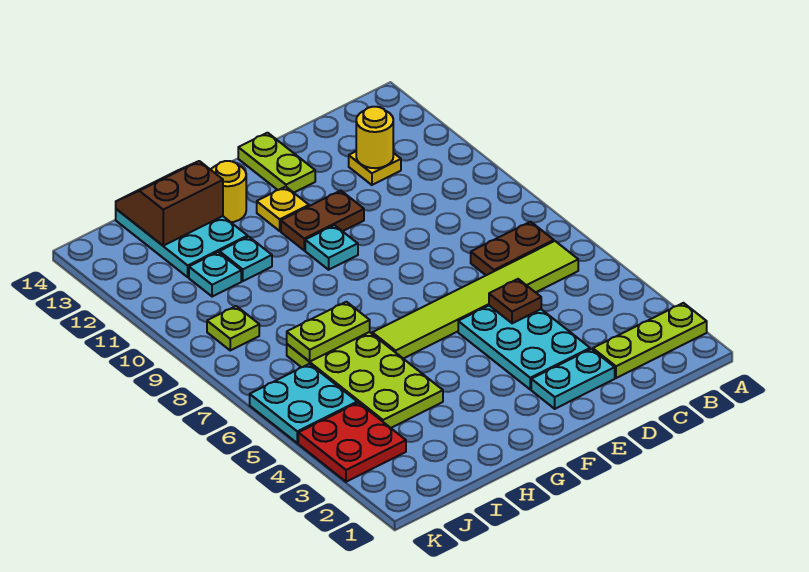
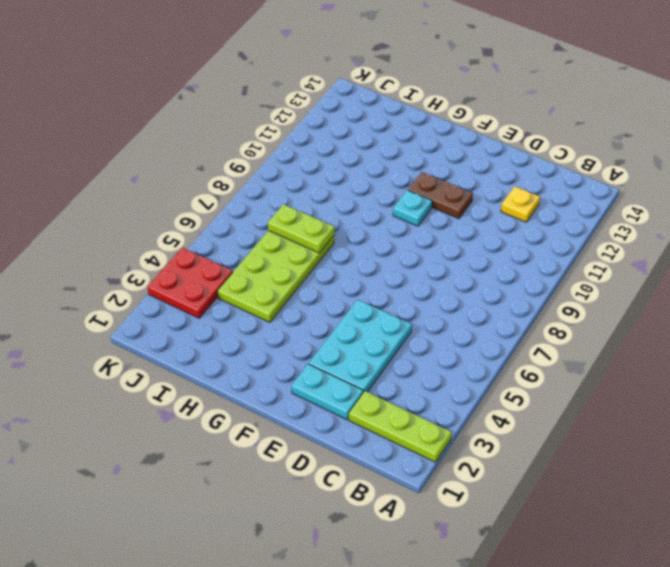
none -> lime 1x6 tile [372,241,578,359]
none -> brown 1x2 plate [471,222,554,275]
none -> lime 1x2 plate [238,133,315,193]

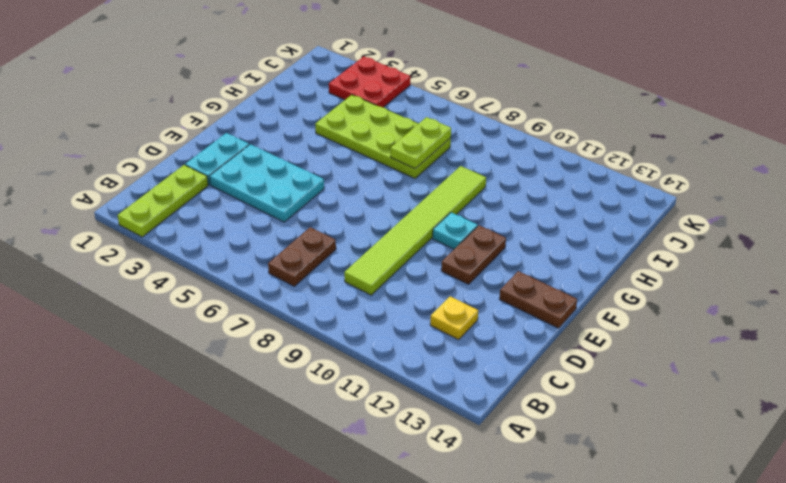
lime 1x6 tile [344,166,486,295] -> lime 1x6 tile moved to [372,241,578,359]
brown 1x2 plate [500,271,577,328] -> lime 1x2 plate [238,133,315,193]
none -> yellow 1x1 plate [257,187,309,231]
none -> yellow 1x1 round brick [211,161,246,222]
none -> cyan 1x1 plate [220,237,272,281]

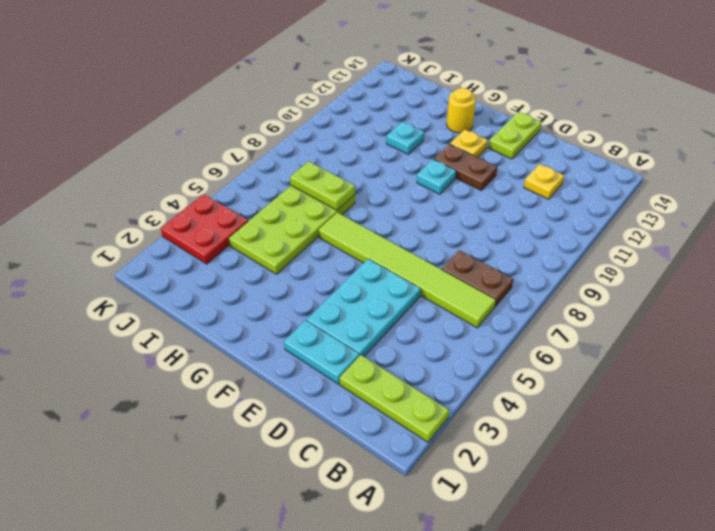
none -> cyan 2x3 plate [116,209,248,277]
none -> cyan 1x1 plate [189,252,241,297]
none -> cyan 2x2 plate [250,364,357,443]

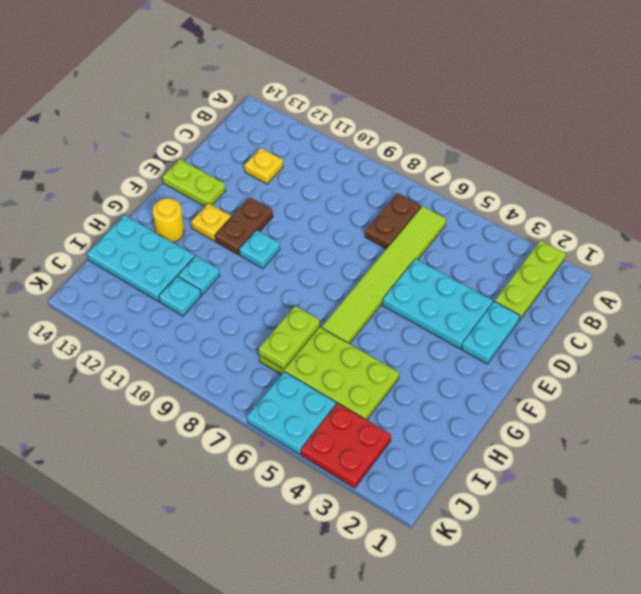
none -> lime 1x1 plate [207,306,259,350]
none -> yellow 1x1 round brick [356,107,393,168]
none -> brown 1x1 plate [489,279,541,323]

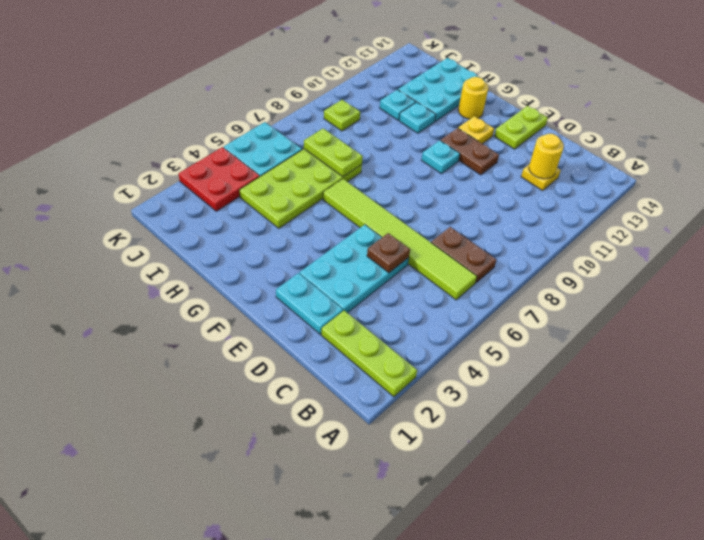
none -> brown 2x2 slope [116,161,223,246]

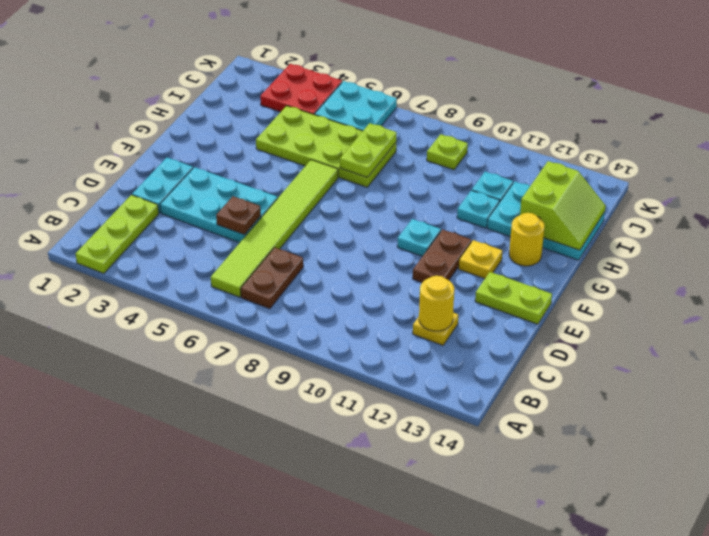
lime 2x2 slope [520,161,606,250] -> brown 2x2 slope [116,161,223,246]

